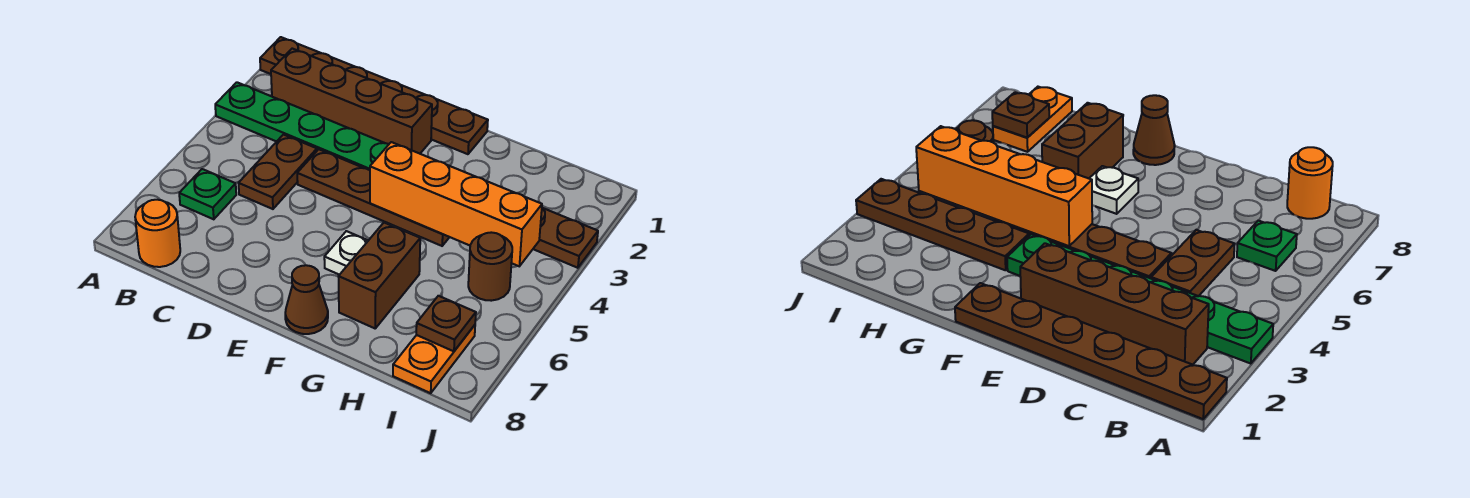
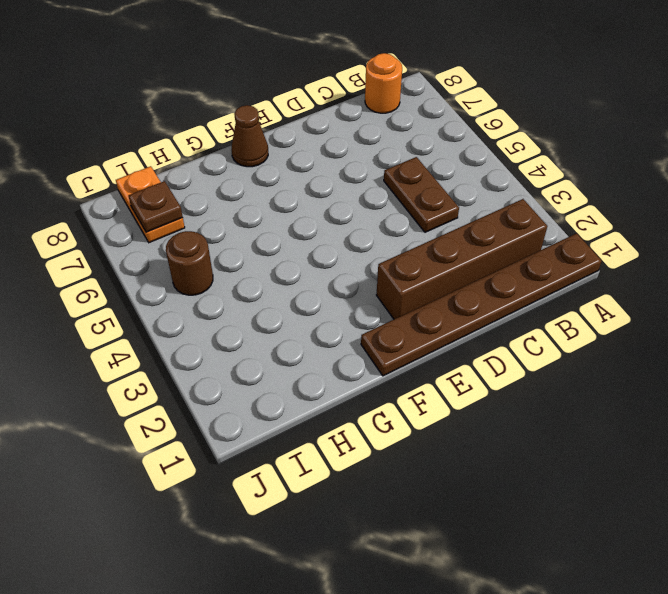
none -> green 1x6 plate [215,82,389,170]
none -> green 1x1 plate [179,169,236,219]
none -> brown 1x4 plate [297,149,449,246]

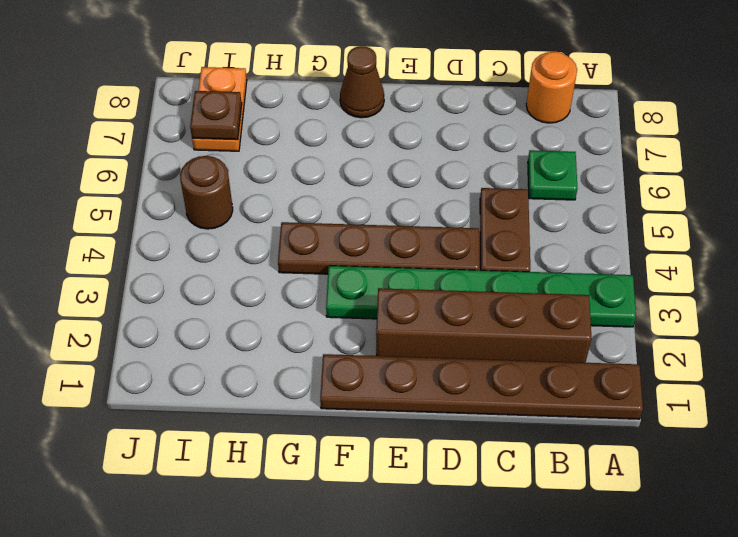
none -> white 1x1 plate [324,231,368,275]
none -> brown 1x4 plate [533,208,598,268]
none -> brown 1x2 brick [338,223,420,328]

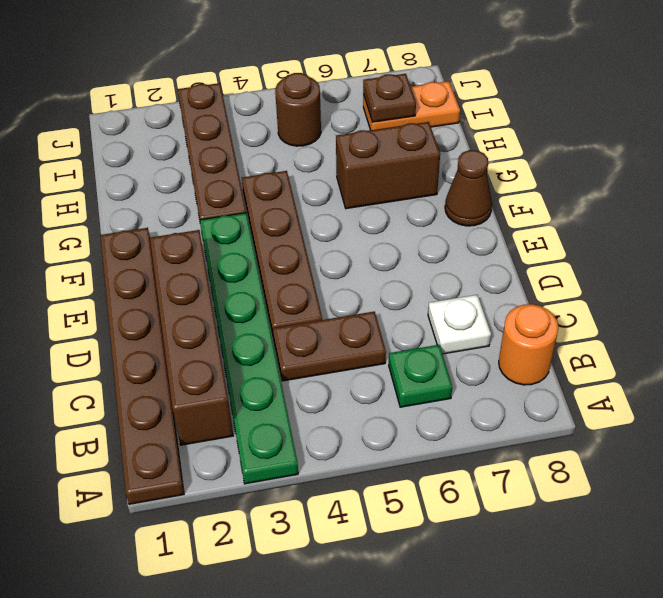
white 1x1 plate [428,295,491,354] -> white 1x1 plate moved to [324,231,368,275]
none -> orange 1x4 brick [370,142,542,266]

